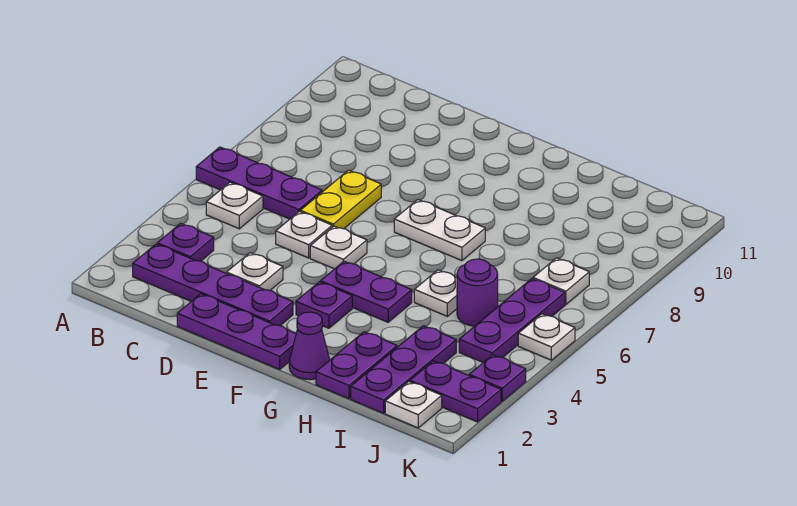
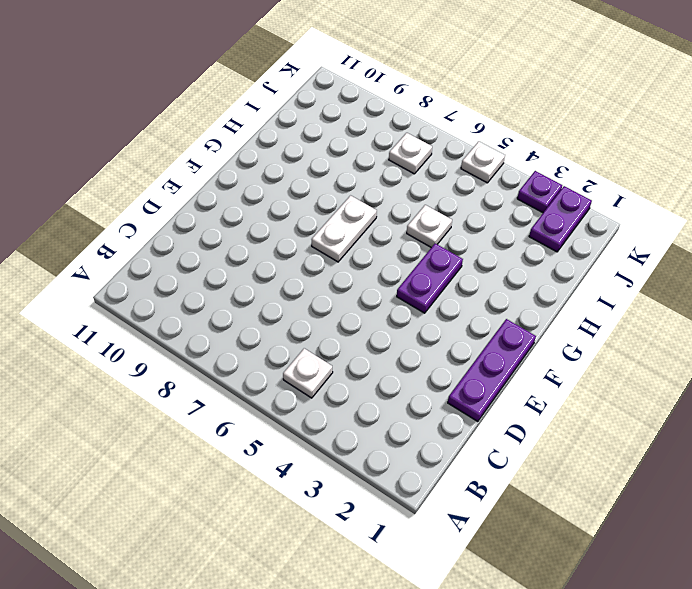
none -> purple 1x3 plate [196,147,322,219]
none -> purple 1x4 plate [133,244,293,326]
none -> purple 1x1 plate [157,223,214,261]

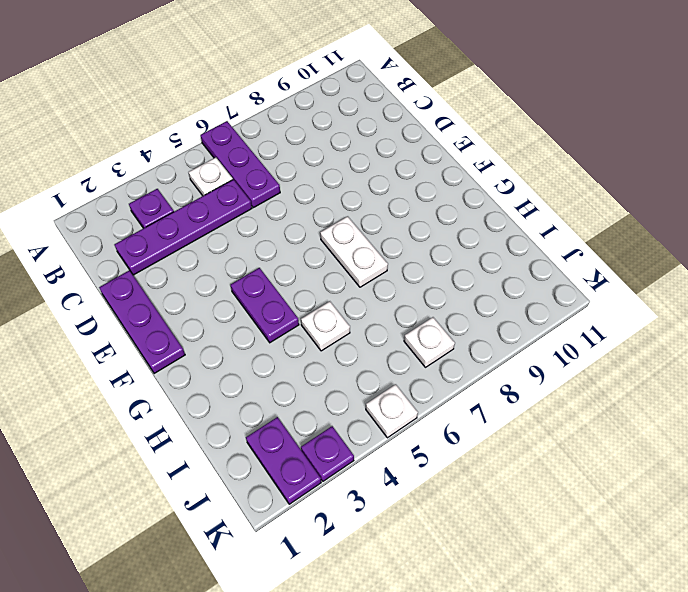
purple 1x4 plate [114,180,252,275] -> purple 1x4 plate turned to [133,244,293,326]
none -> white 1x1 plate [227,253,283,290]
none -> white 1x1 plate [276,211,332,258]
none -> yellow 1x2 plate [300,170,381,229]

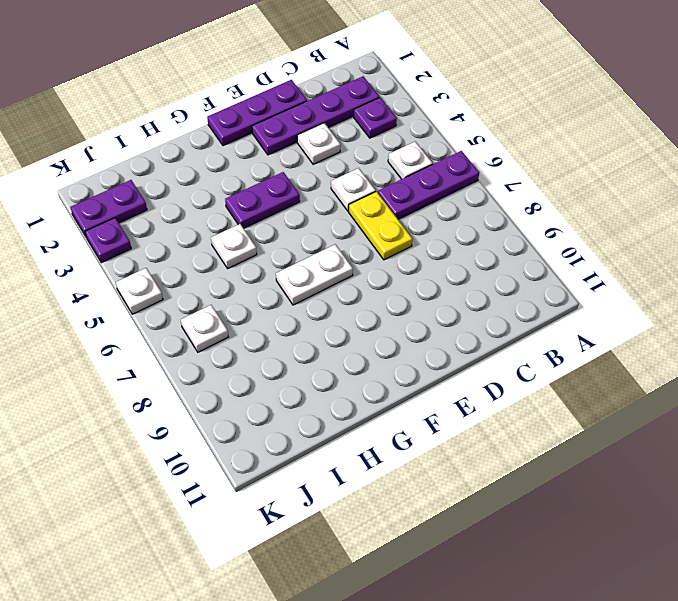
none -> white 1x1 plate [310,226,367,269]
none -> purple 1x1 plate [296,282,352,328]
none -> purple 1x1 cone [289,312,330,380]

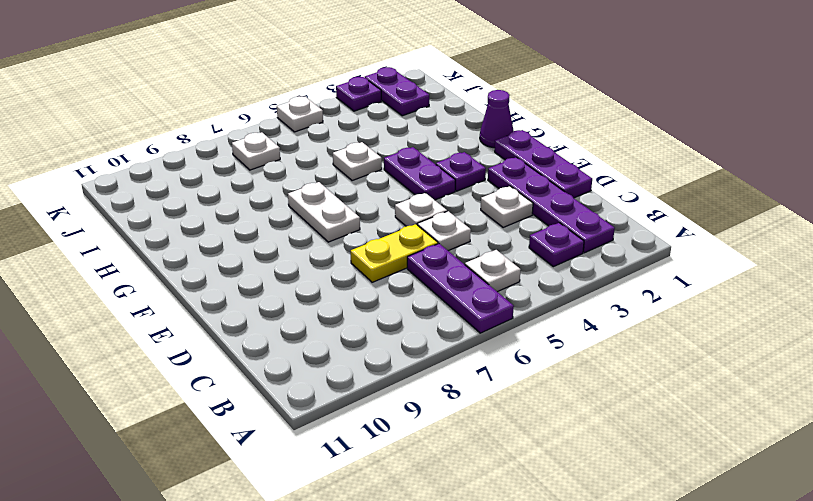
none -> purple 1x2 plate [316,332,397,399]
none -> purple 1x3 plate [351,326,456,413]
none -> purple 1x1 round brick [457,259,498,326]

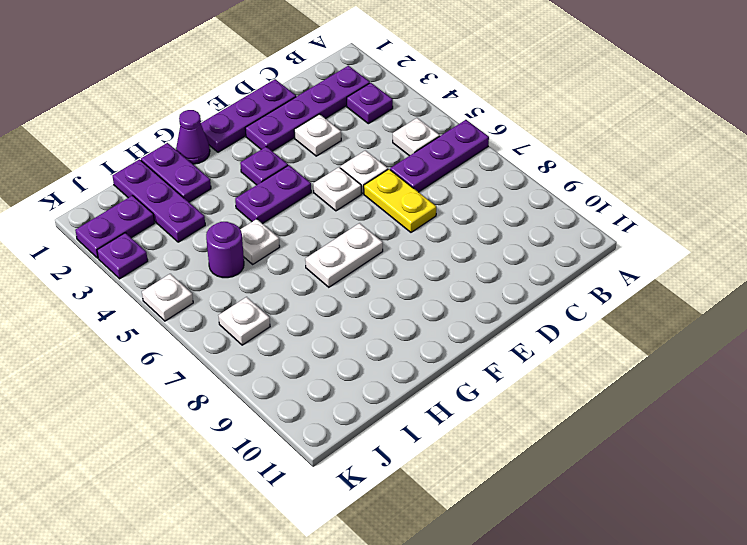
none -> white 1x1 plate [385,382,442,428]
none -> purple 1x3 plate [459,279,565,362]

